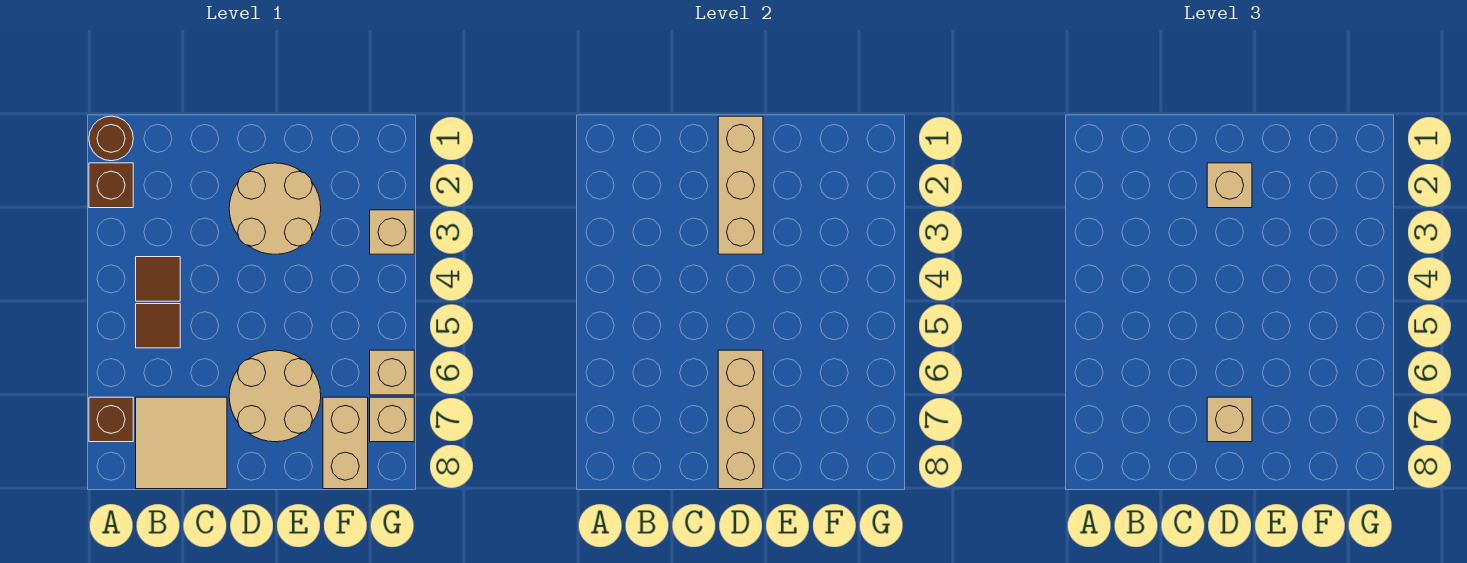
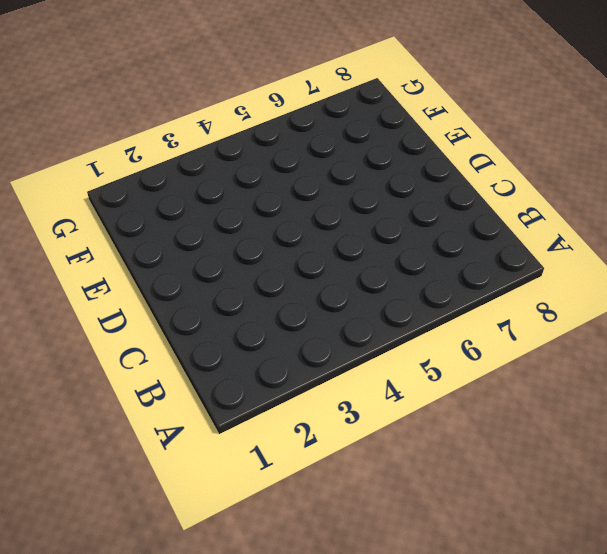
none -> brown 1x1 round brick [89,116,133,161]
none -> brown 1x1 brick [89,163,133,208]
none -> brown 1x1 brick [89,397,133,442]

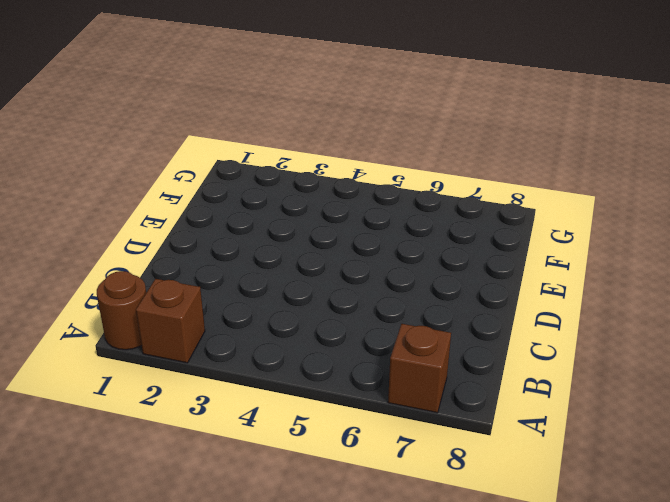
none -> brown 1x1 tile [136,257,180,301]
none -> brown 1x1 tile [136,304,180,348]
none -> tan 2x2 tile [136,397,227,489]

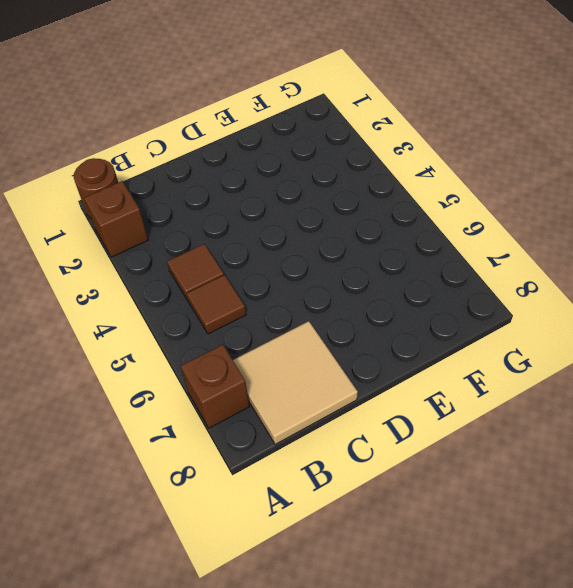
none -> tan 2x2 round brick [229,163,321,254]
none -> tan 2x2 round brick [229,350,321,442]
none -> tan 1x2 brick [323,397,368,489]

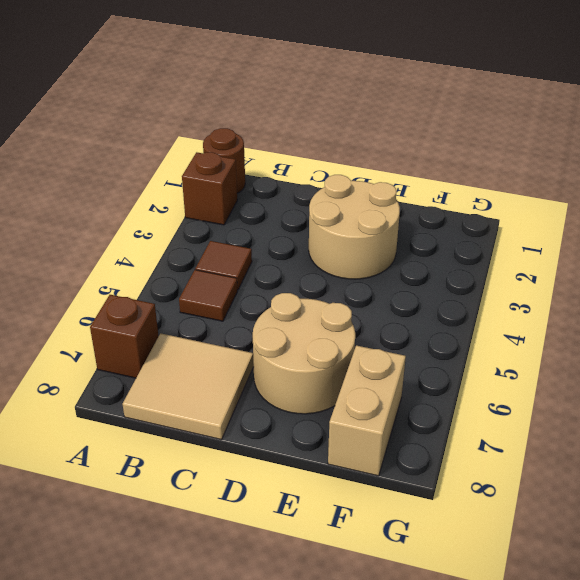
none -> tan 1x1 brick [370,210,414,254]
none -> tan 1x1 brick [370,350,414,395]
none -> tan 1x1 brick [370,397,414,442]

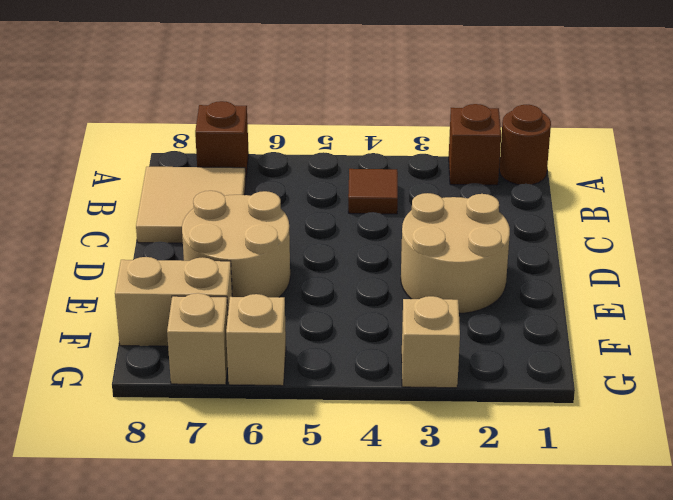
none -> brown 1x1 tile [136,304,180,348]
none -> tan 1x3 brick [718,116,763,254]
none -> tan 1x3 brick [718,350,763,489]

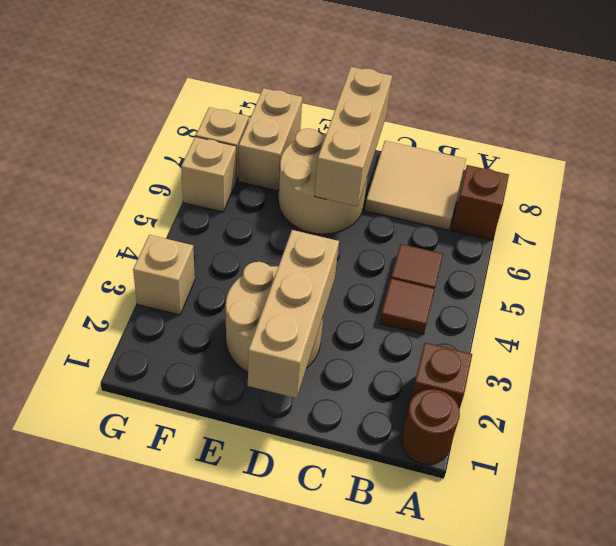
none -> tan 1x1 brick [1207,163,1252,208]
none -> tan 1x1 brick [1207,397,1252,442]

